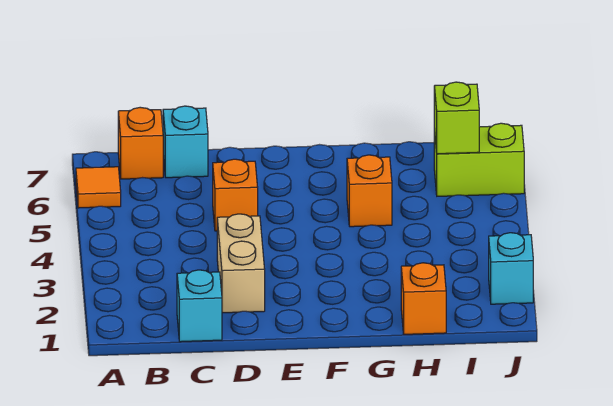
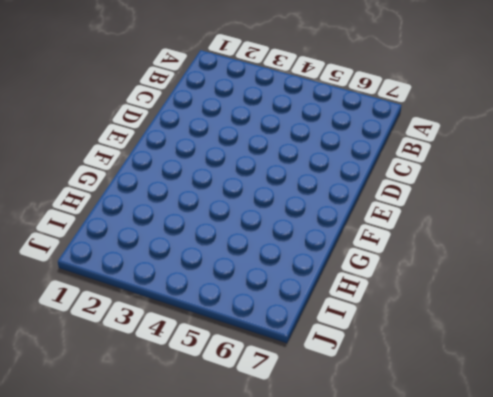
none -> orange 1x1 tile [76,167,121,208]
none -> orange 1x1 brick [118,107,163,179]

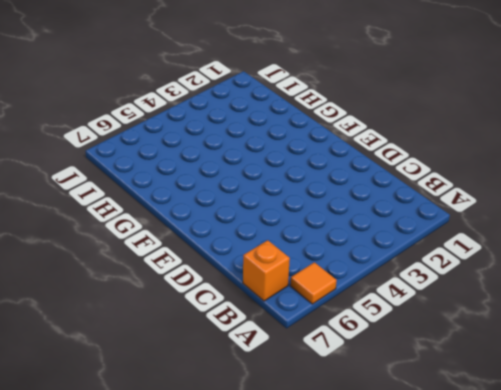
none -> cyan 1x1 brick [177,270,222,342]
none -> cyan 1x1 brick [163,106,208,178]

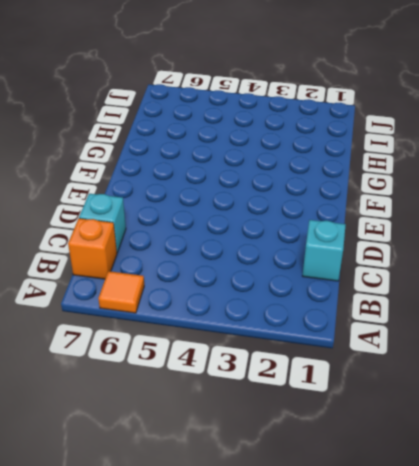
none -> tan 1x2 brick [217,214,265,313]
none -> orange 1x1 brick [213,159,258,231]

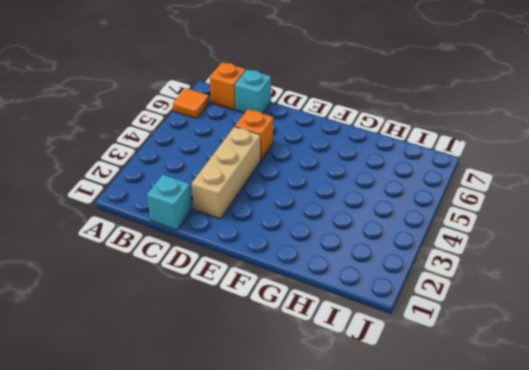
tan 1x3 brick [192,127,261,219] -> tan 1x2 brick [217,214,265,313]
none -> orange 1x1 brick [347,155,392,227]
none -> orange 1x1 brick [401,263,446,334]

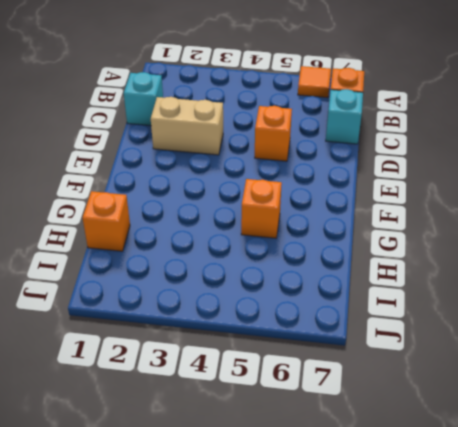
none -> lime 1x2 brick [434,123,524,196]
none -> cyan 1x1 brick [489,233,533,304]

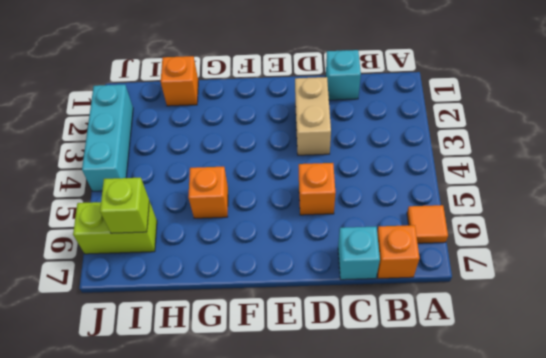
cyan 1x3 brick [82,85,133,191] -> cyan 1x1 brick [489,233,533,304]

